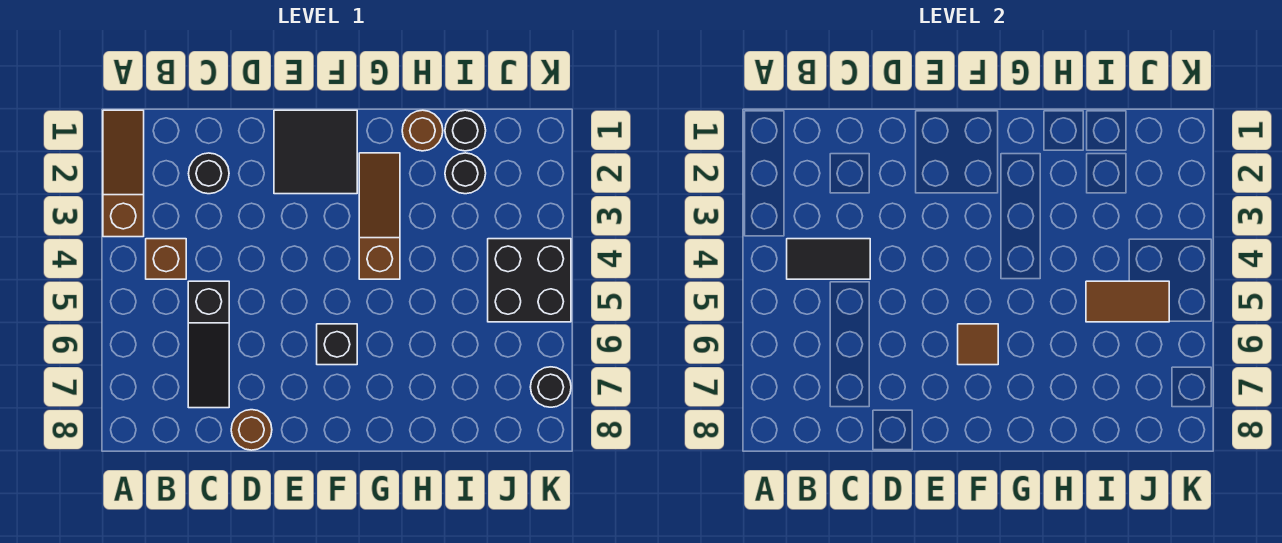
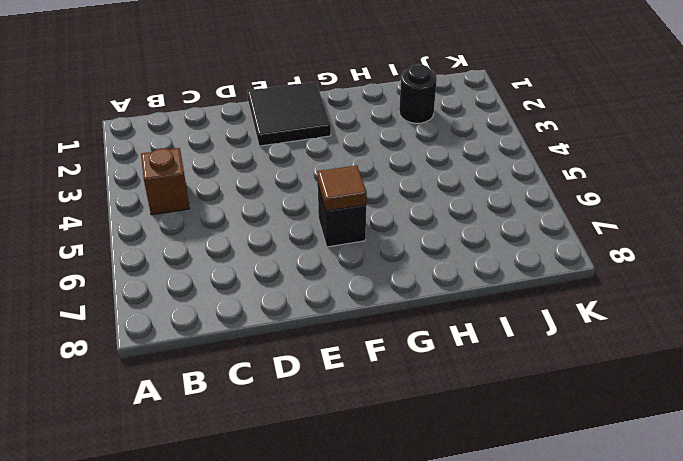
none -> brown 1x3 slope [103,110,144,237]
none -> black 1x1 round brick [189,153,229,194]
none -> black 1x3 slope [188,281,229,408]

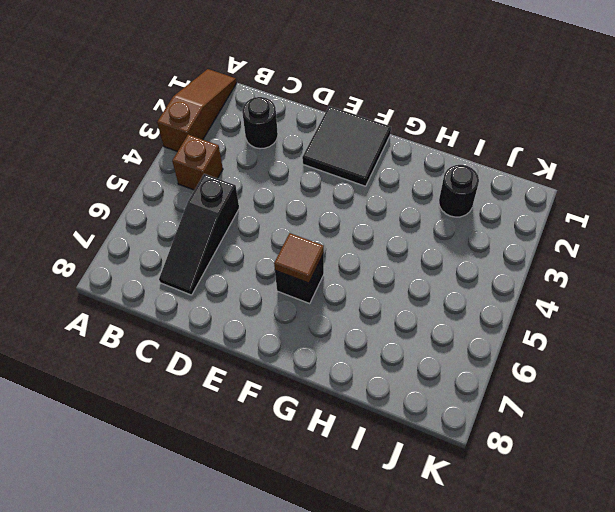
none -> brown 1x1 round brick [231,410,272,450]
none -> brown 1x3 slope [359,153,400,279]
none -> brown 1x1 round brick [402,110,443,151]

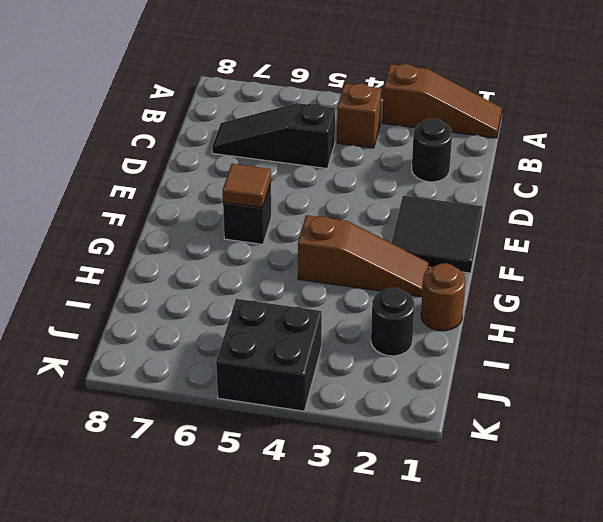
none -> brown 1x1 round brick [231,410,272,450]
none -> black 1x1 round brick [445,110,486,151]
none -> black 1x1 round brick [531,367,571,407]

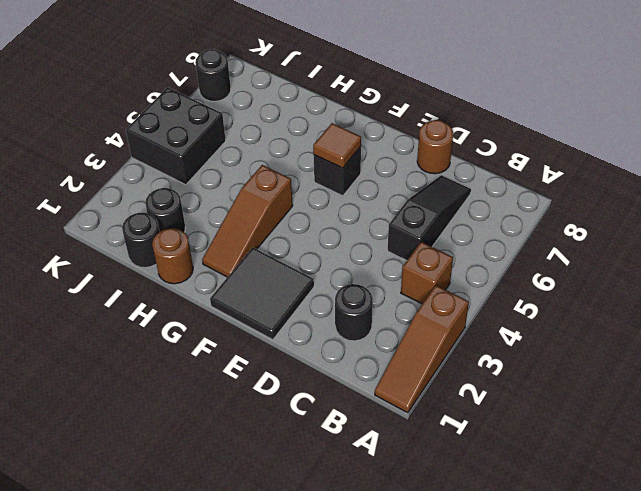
none -> black 1x2 tile [787,239,870,279]
none -> brown 1x2 tile [1086,281,1169,322]

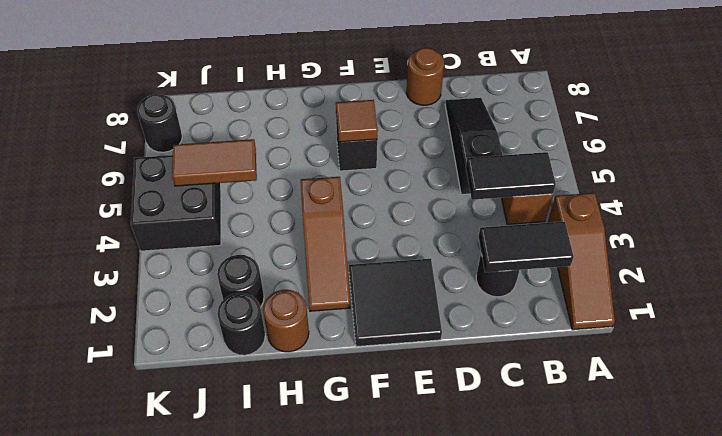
black 1x2 tile [478,221,574,272] -> none

